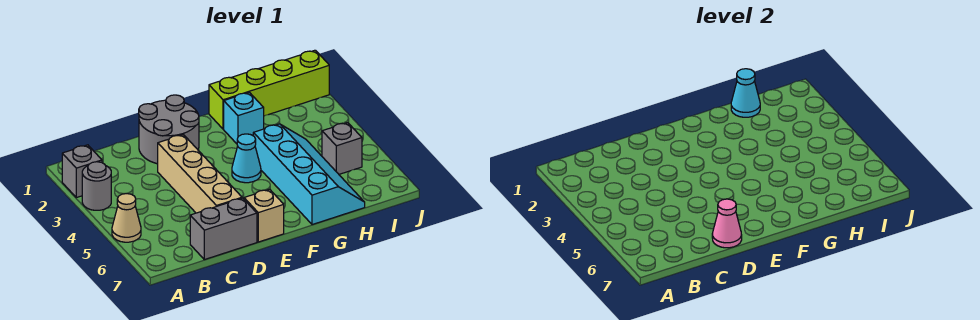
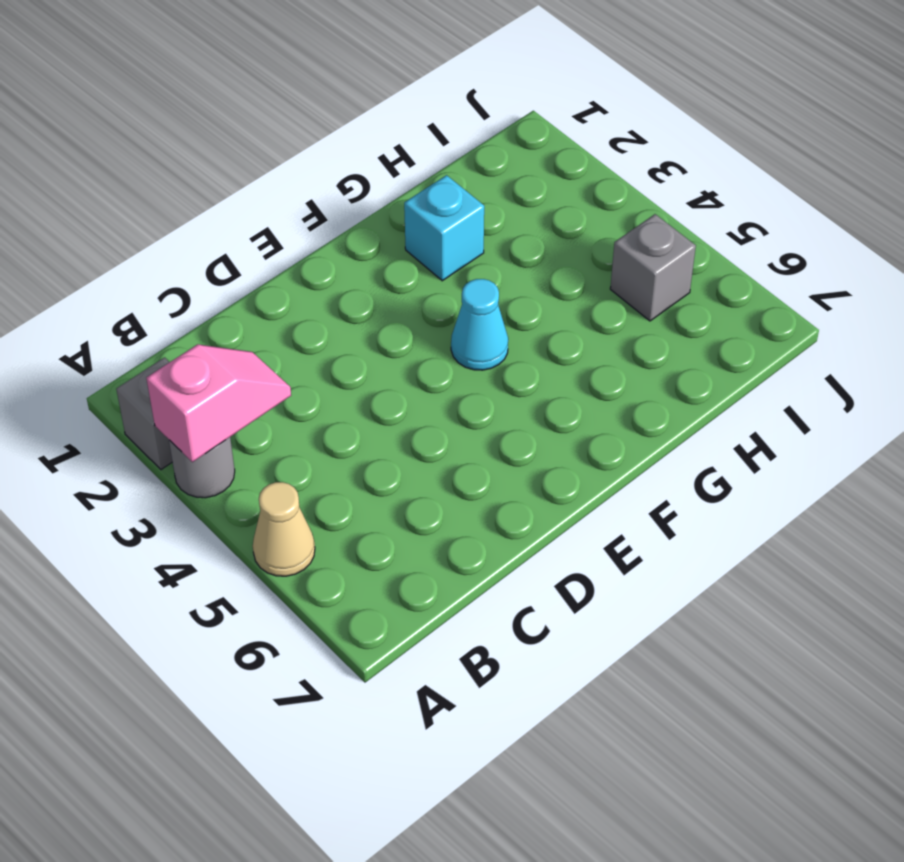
pink 1x2 slope [146,344,291,462] -> none
none -> grey 1x2 brick [190,198,257,260]
none -> grey 2x2 round brick [139,95,199,164]
none -> tan 1x4 brick [158,135,242,213]

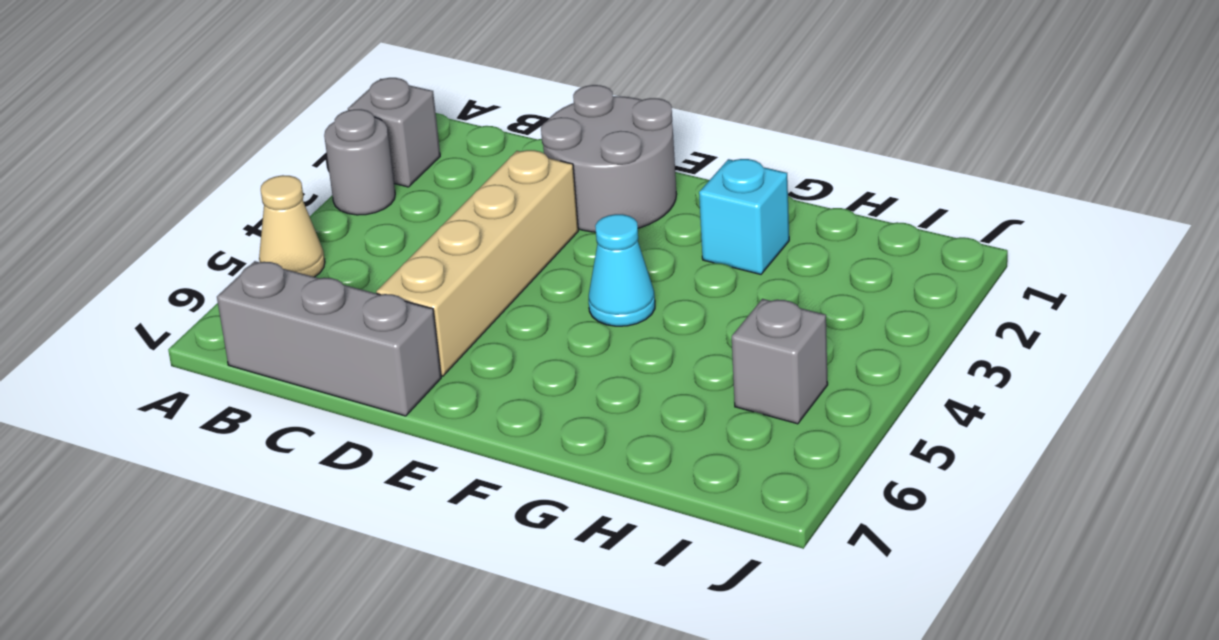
grey 1x3 brick [217,261,441,416] -> grey 1x2 brick [190,198,257,260]
none -> tan 1x1 brick [244,189,284,242]
none -> lime 1x4 brick [209,50,329,129]
none -> cyan 2x4 slope [253,124,365,225]

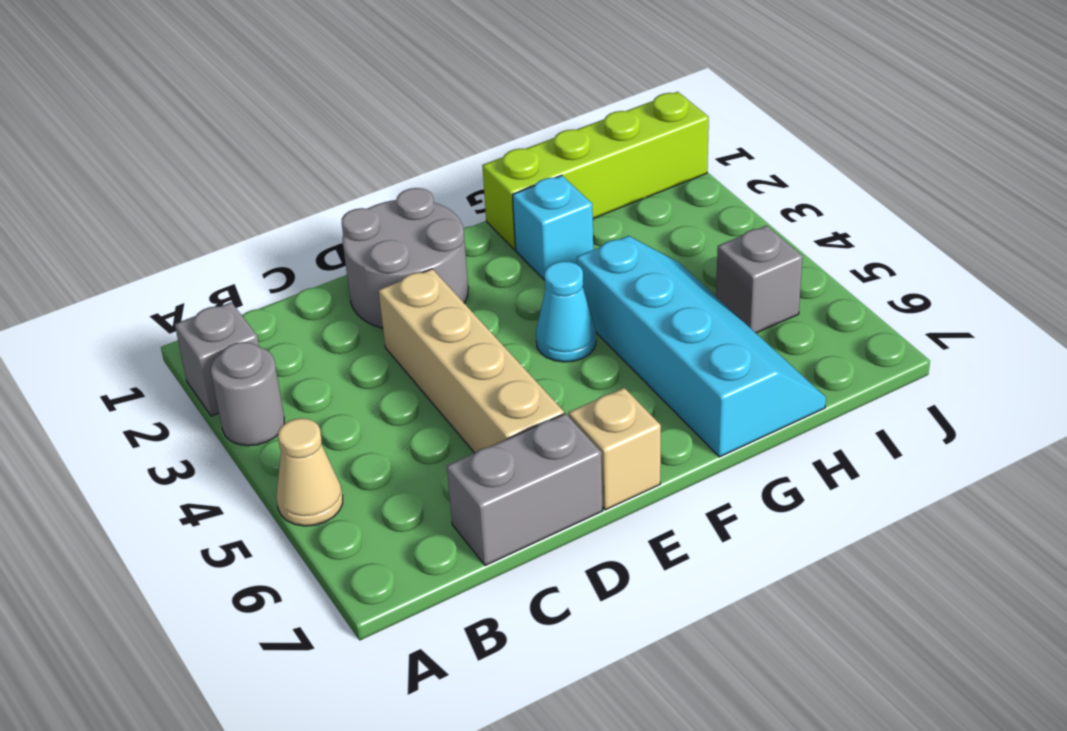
none -> pink 1x1 cone [712,199,742,248]
none -> cyan 1x1 cone [731,69,760,117]

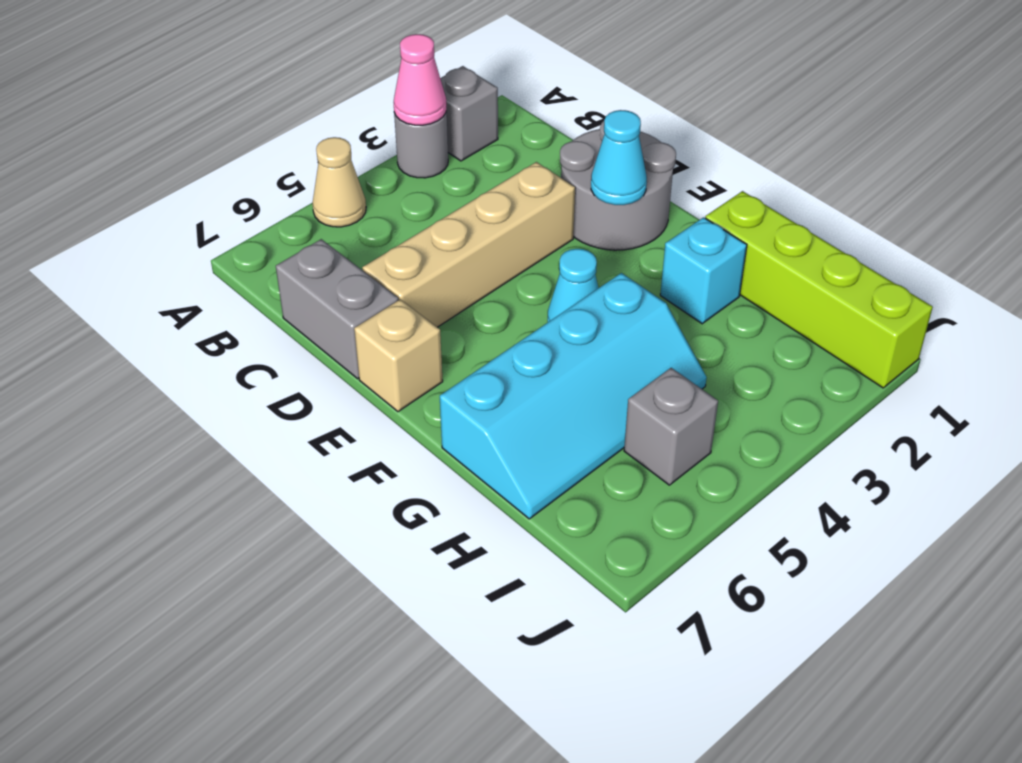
pink 1x1 cone [394,34,446,125] -> pink 1x1 cone moved to [712,199,742,248]
cyan 1x1 cone [591,110,647,205] -> cyan 1x1 cone moved to [731,69,760,117]

